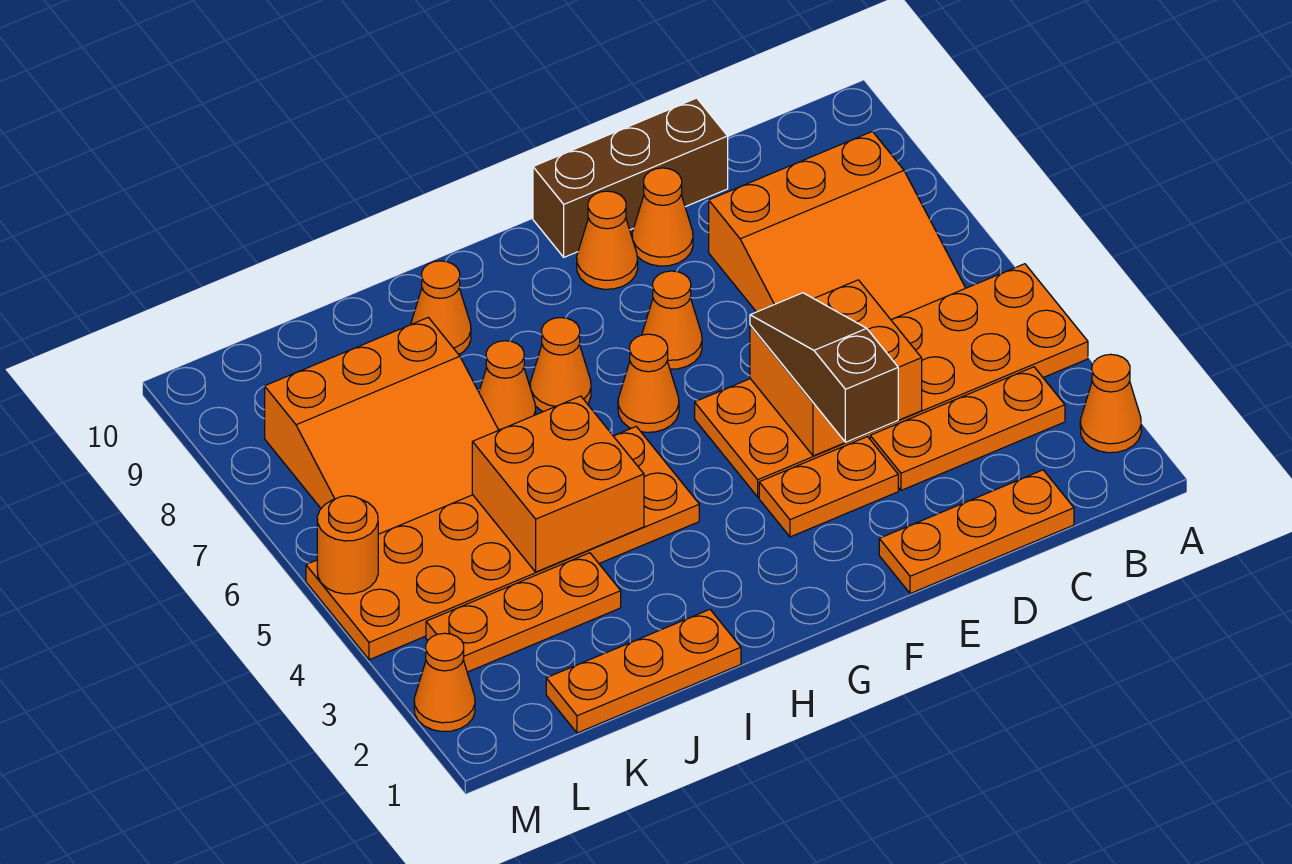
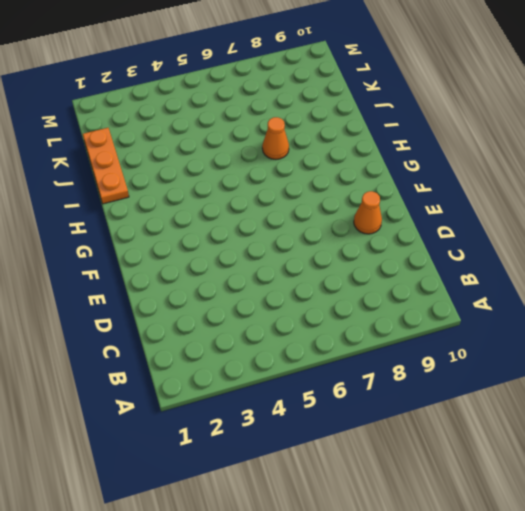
none -> orange 1x1 cone [1080,354,1141,453]
none -> orange 2x6 plate [695,264,1088,497]
none -> orange 1x3 plate [870,367,1065,490]

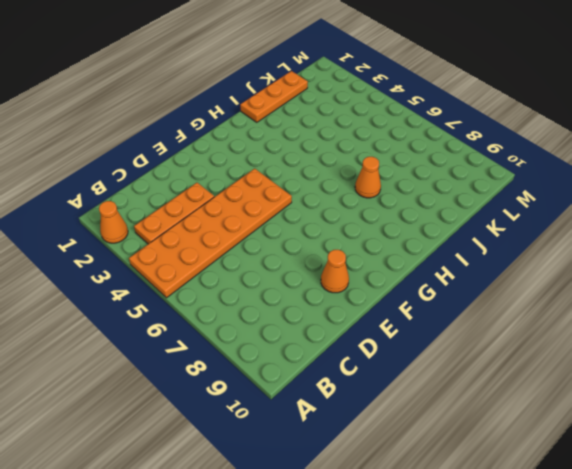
none -> orange 3x3 slope [709,132,966,320]
none -> orange 1x3 plate [879,470,1074,594]
none -> brown 1x3 brick [533,98,728,257]

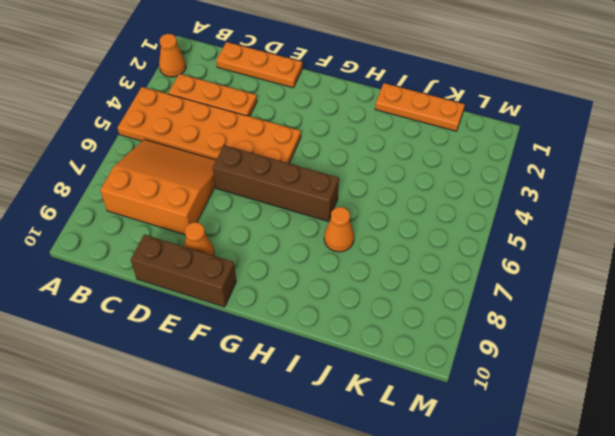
brown 1x4 brick [213,145,339,221] -> orange 1x1 cone [618,334,679,432]
none -> orange 1x2 plate [759,437,898,537]
none -> orange 1x1 cone [642,271,702,369]
none -> orange 1x1 cone [577,191,638,289]

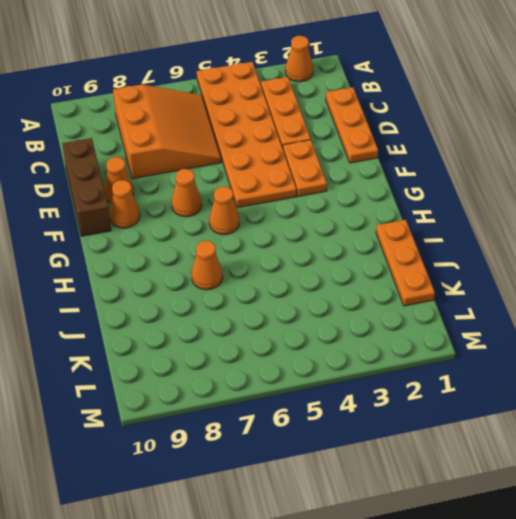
none -> orange 2x6 plate [306,427,699,660]
none -> orange 1x1 cone [530,318,591,412]
none -> orange 1x1 cone [411,261,471,354]

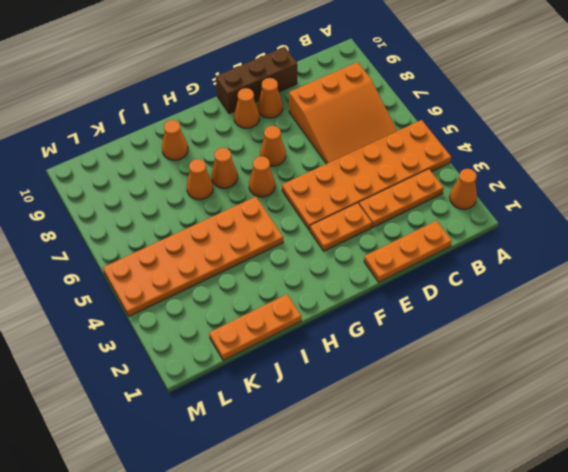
none -> orange 1x3 plate [426,553,621,672]
none -> orange 3x3 slope [265,318,498,534]
none -> orange 1x1 cone [414,633,475,732]

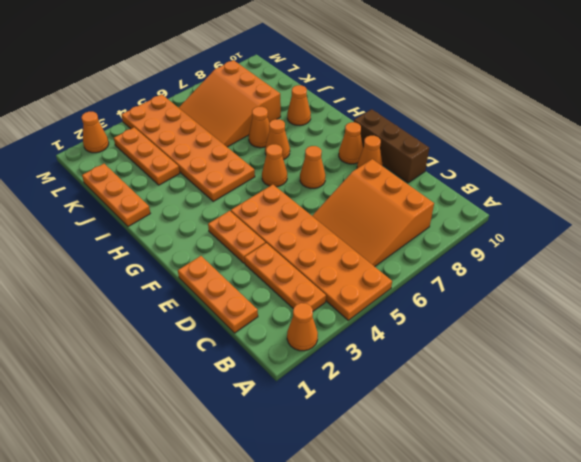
none -> orange 2x2 brick [750,280,922,456]
none -> orange 2x2 brick [472,396,644,572]
none -> orange 1x1 round brick [317,496,378,594]

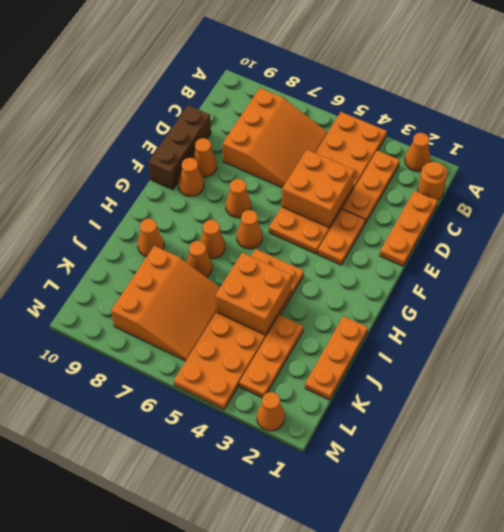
orange 1x1 round brick [418,162,447,200] -> orange 1x1 round brick moved to [317,496,378,594]
none -> brown 1x3 slope [750,293,898,442]

